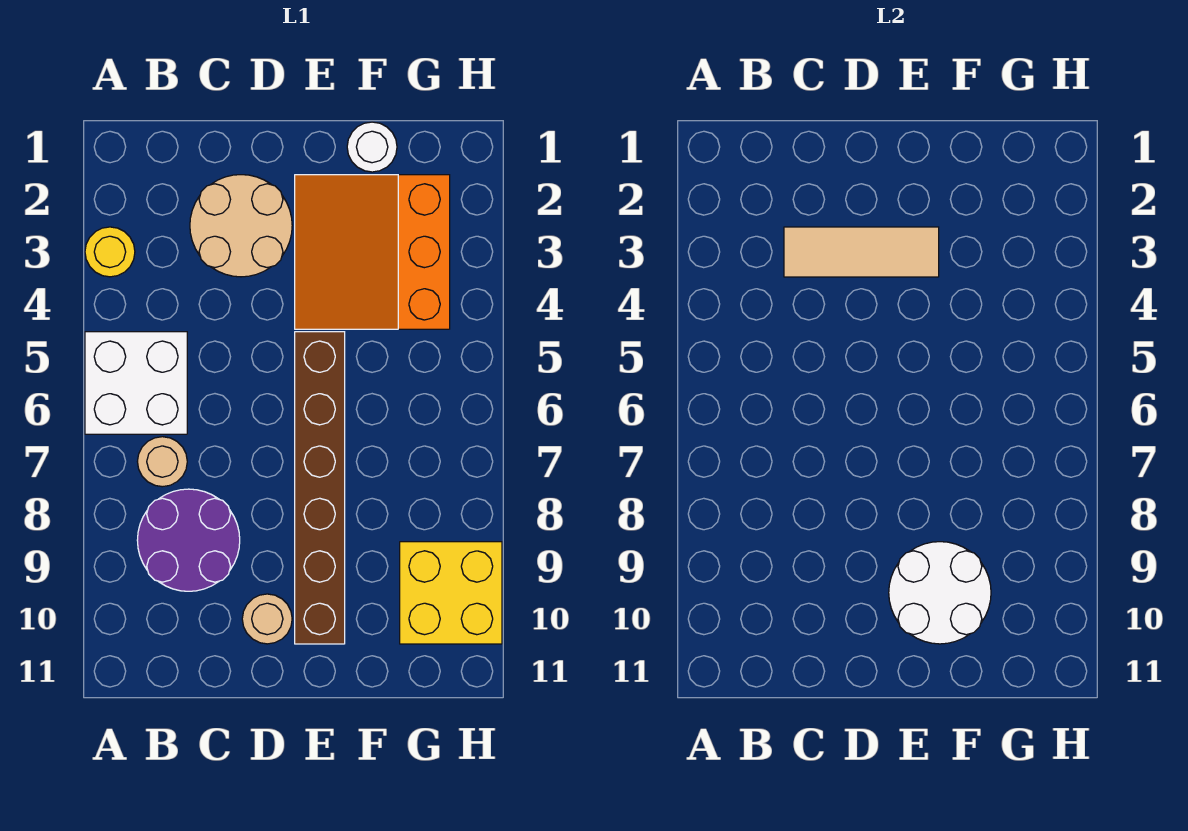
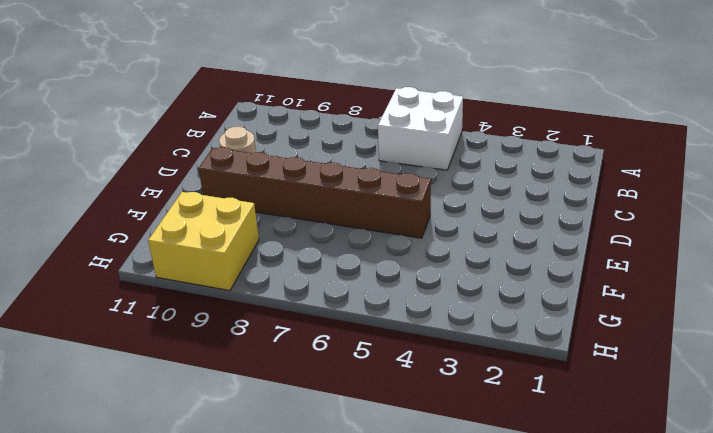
none -> yellow 1x1 round brick [85,227,135,277]
none -> tan 1x1 round brick [137,437,187,487]
none -> purple 2x2 round brick [137,489,240,591]

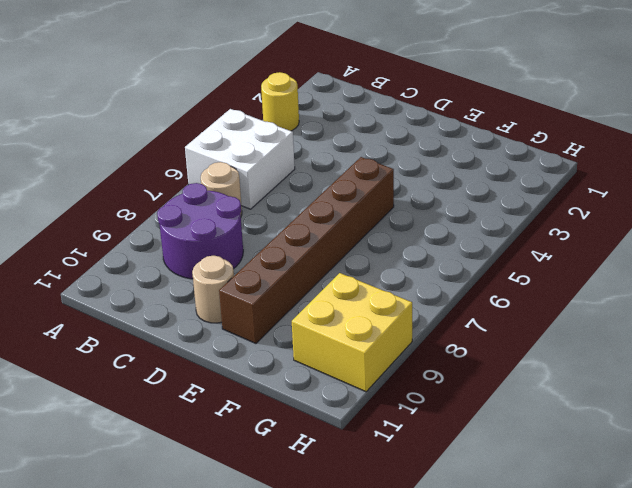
none -> tan 2x2 round brick [190,175,292,277]
none -> orange 3x3 slope [295,175,450,329]
none -> white 1x1 round brick [347,122,397,172]

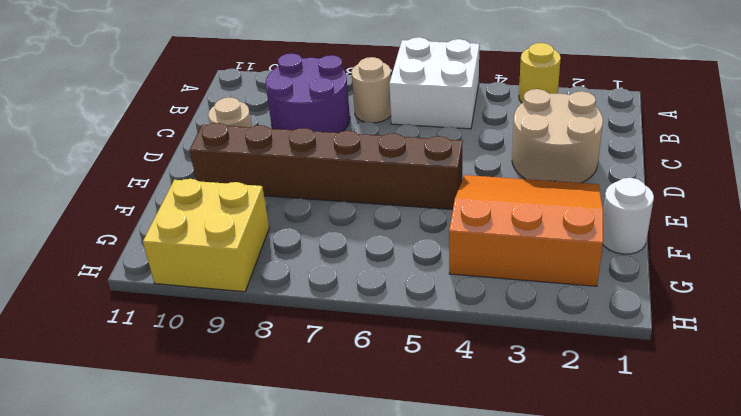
none -> tan 1x3 tile [784,227,939,277]
none -> white 2x2 round brick [889,542,991,644]

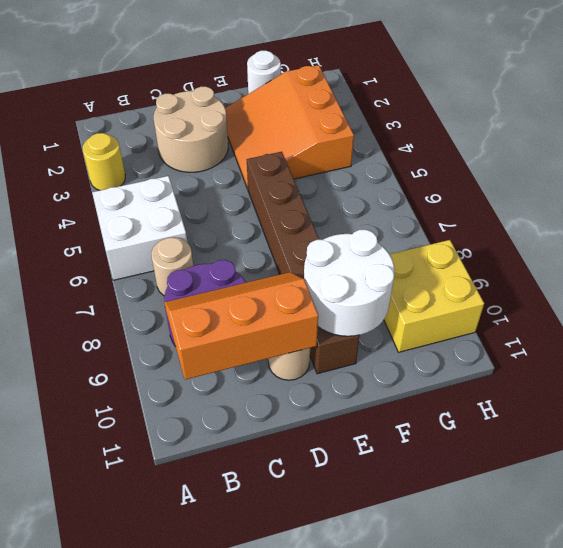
orange 2x3 slope [164,272,318,380] -> none
none -> tan 1x3 tile [784,227,939,277]

